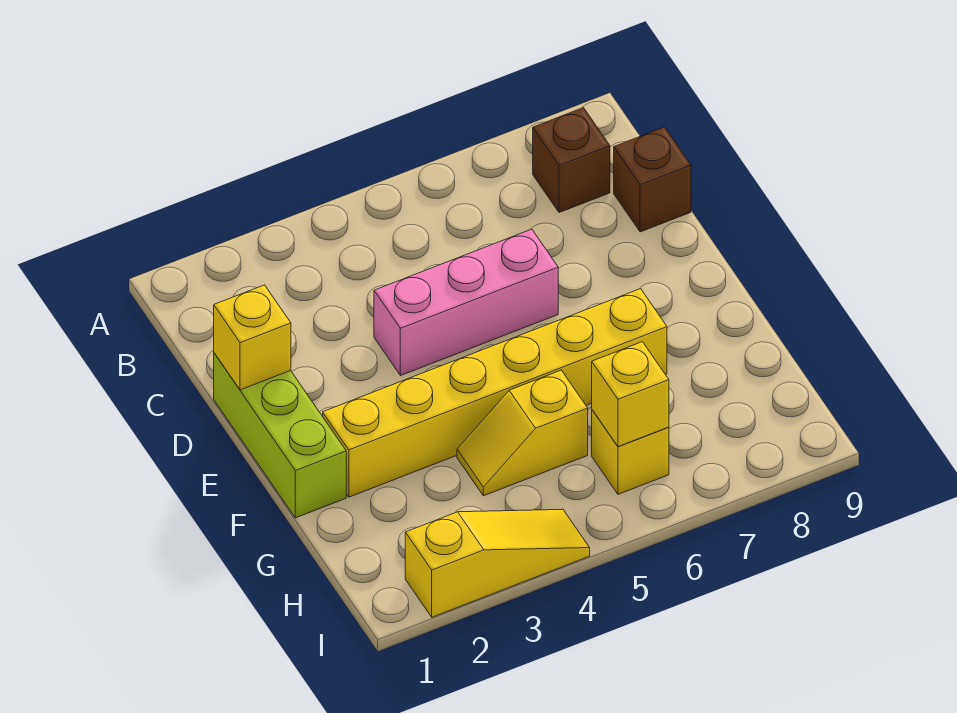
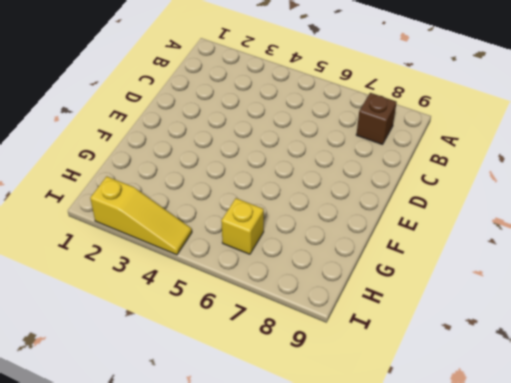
none -> brown 1x1 brick [614,127,691,232]
none -> lime 1x3 brick [214,353,346,518]

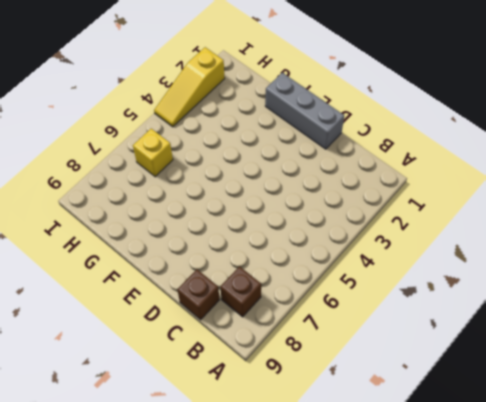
grey 1x3 brick [265,73,344,149] -> lime 1x3 brick [214,353,346,518]
none -> pink 1x3 brick [374,229,558,376]
none -> yellow 1x6 brick [323,289,667,497]

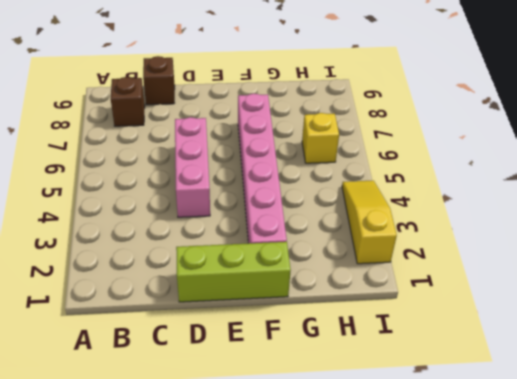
pink 1x6 brick [238,94,287,243] -> yellow 1x6 brick [323,289,667,497]
none -> yellow 1x2 slope [457,370,588,496]
none -> yellow 1x1 brick [214,285,291,390]

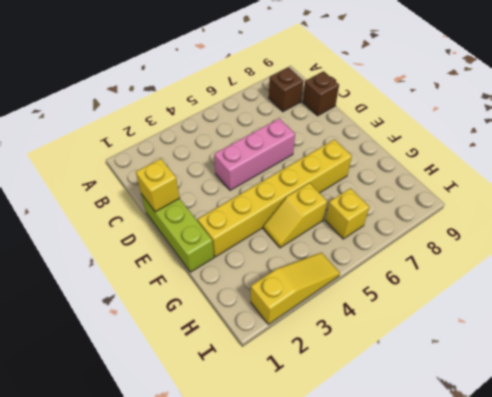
none -> yellow 1x1 brick [592,342,669,447]

